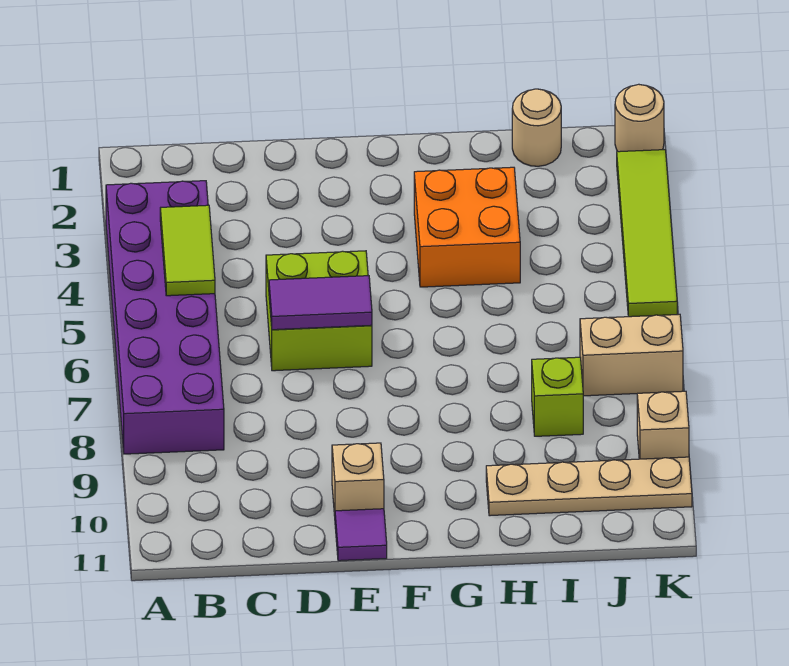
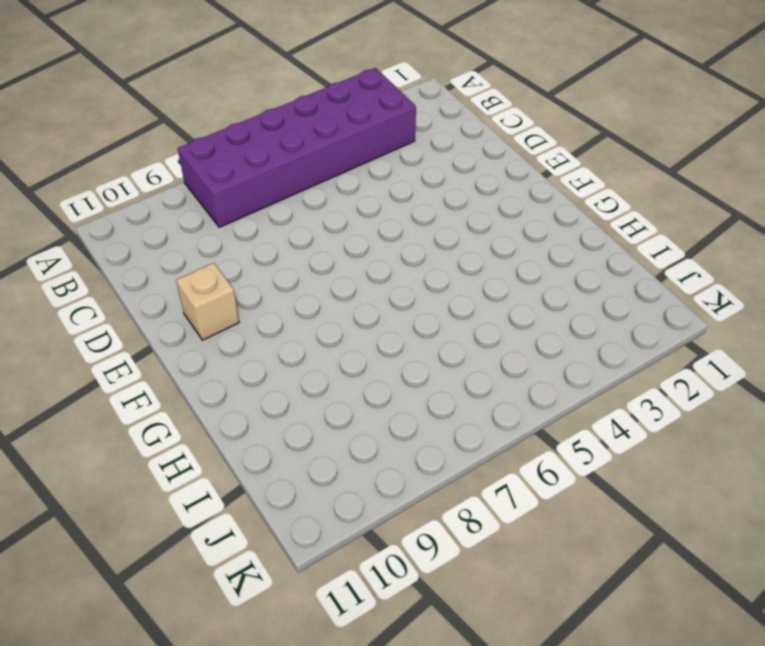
none -> lime 2x2 brick [266,251,372,371]
none -> purple 1x1 tile [335,509,387,561]
none -> orange 2x2 brick [414,167,520,287]

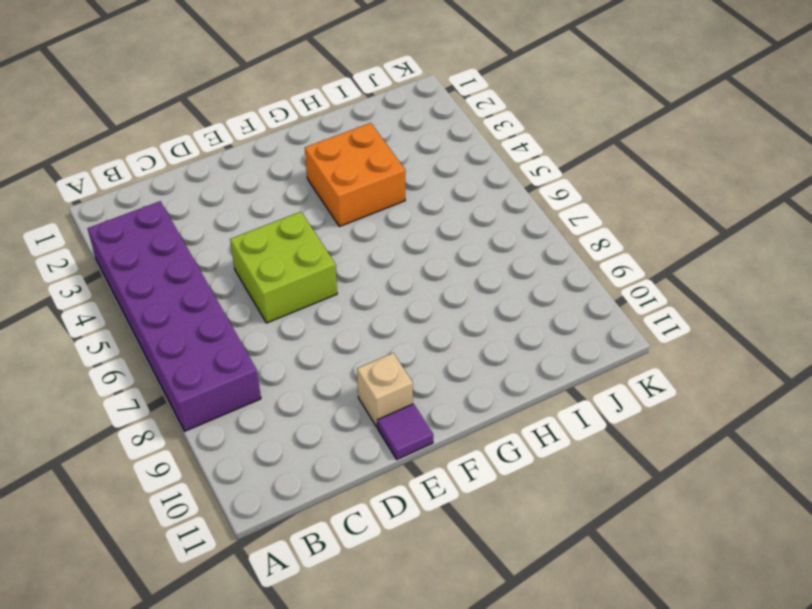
none -> tan 1x4 plate [486,457,692,516]
none -> tan 1x1 round brick [512,89,561,166]
none -> lime 1x1 brick [532,357,583,436]

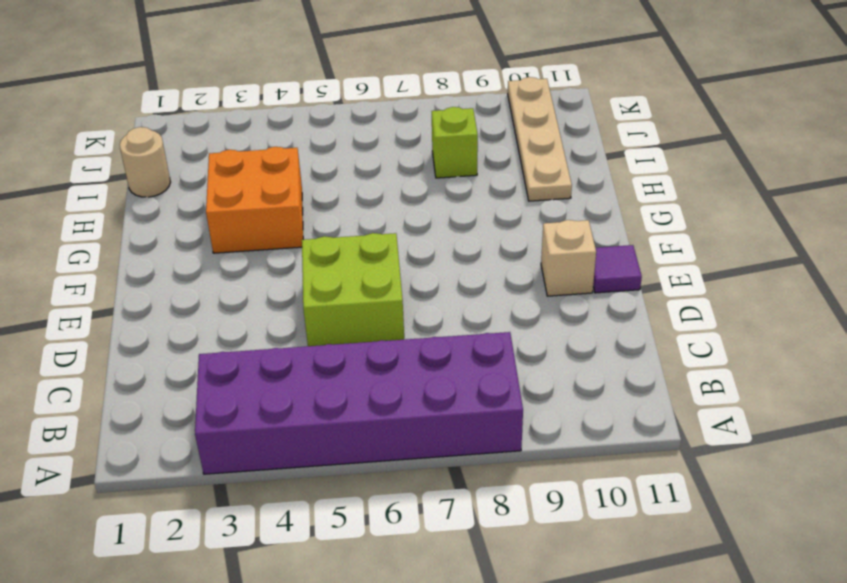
none -> tan 1x2 brick [580,314,683,396]
none -> tan 1x1 round brick [615,84,664,152]
none -> lime 1x4 tile [617,150,677,317]

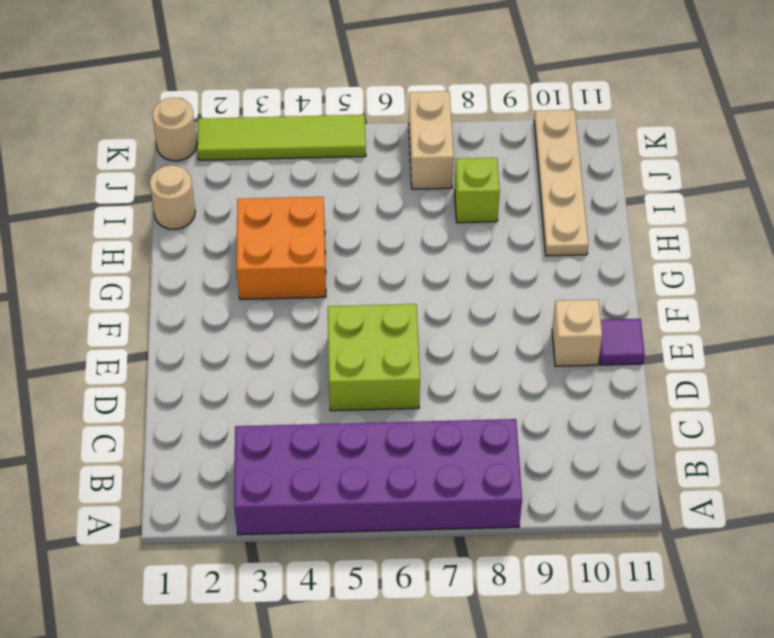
none -> tan 1x1 brick [637,391,689,459]
none -> lime 1x2 tile [160,205,215,296]
none -> purple 1x2 tile [269,276,372,330]

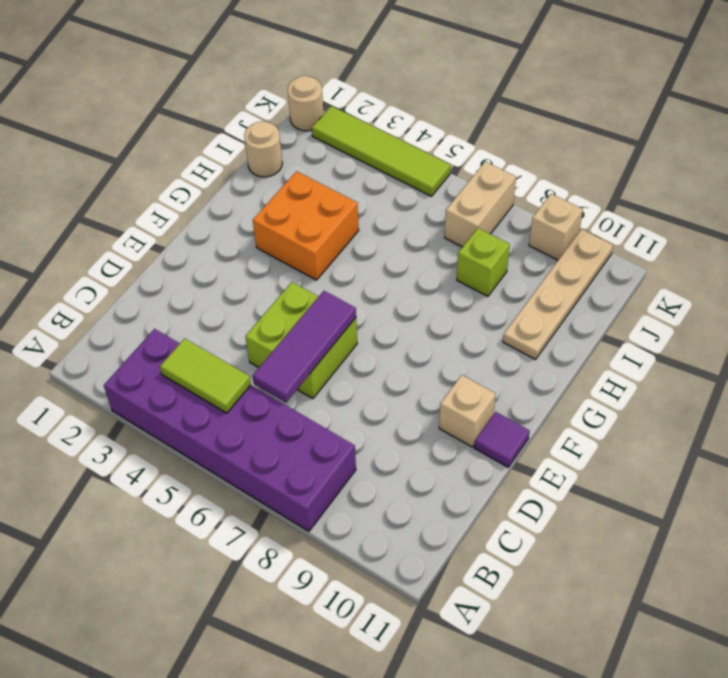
purple 1x3 tile [252,291,356,403] -> purple 1x2 tile [269,276,372,330]

